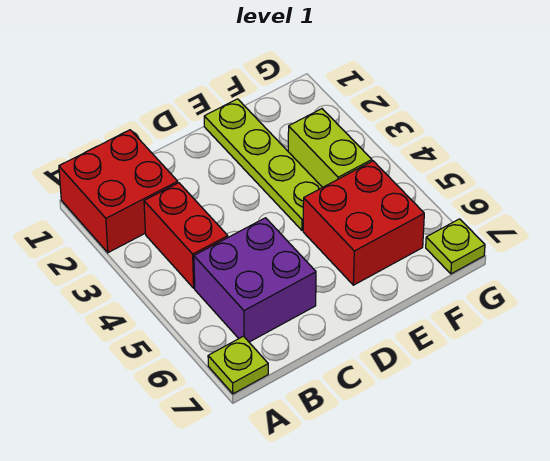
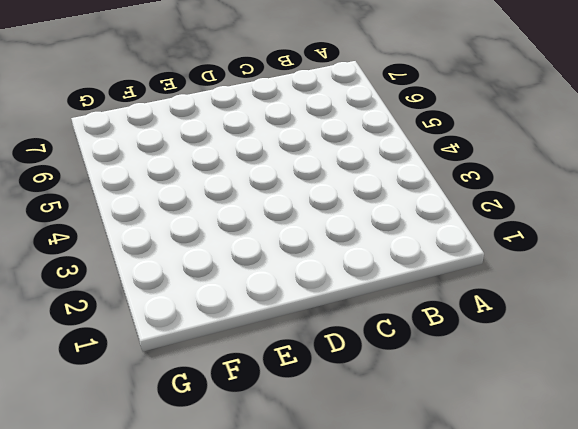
none -> red 2x2 brick [59,130,178,253]
none -> lime 1x1 plate [208,336,268,394]

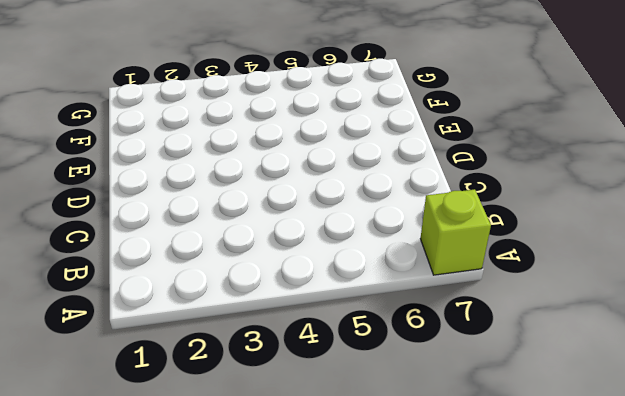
lime 1x1 brick [420,189,491,275] -> lime 1x1 plate [208,336,268,394]
none -> red 2x2 brick [59,130,178,253]
none -> red 1x2 brick [144,183,228,288]

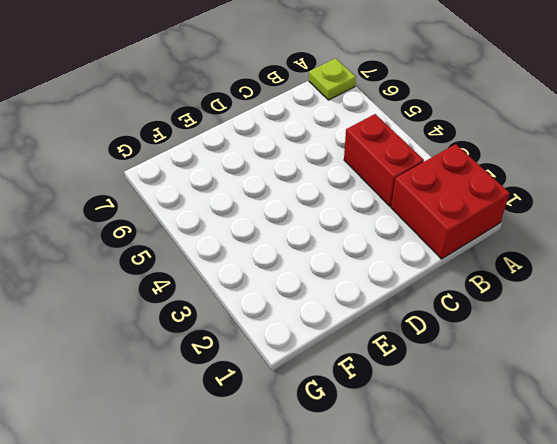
none -> purple 2x2 brick [194,218,316,342]
none -> lime 1x4 plate [204,99,322,230]

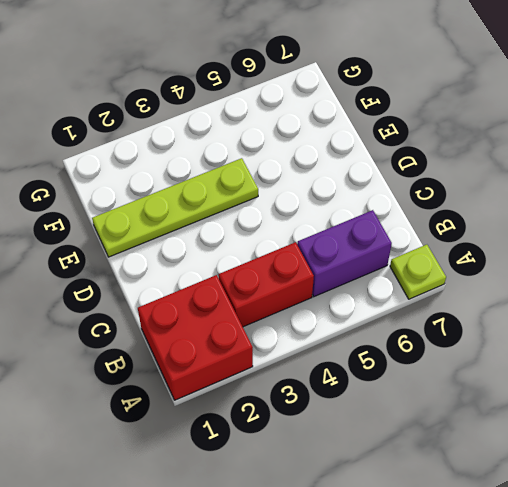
purple 1x2 brick [297,210,392,297] -> purple 2x2 brick [194,218,316,342]
none -> red 2x2 brick [303,161,424,285]
none -> lime 1x2 brick [288,109,372,187]

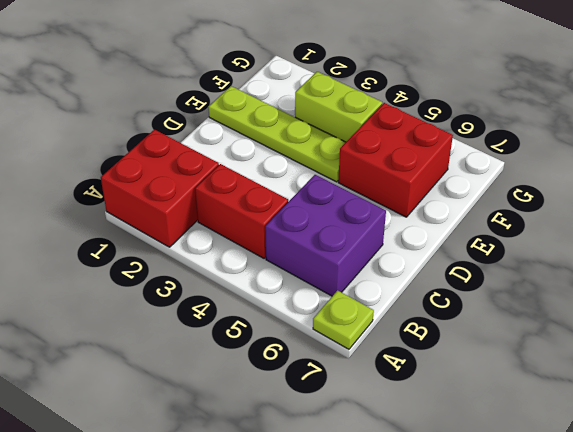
none -> lime 1x1 plate [426,219,485,274]

